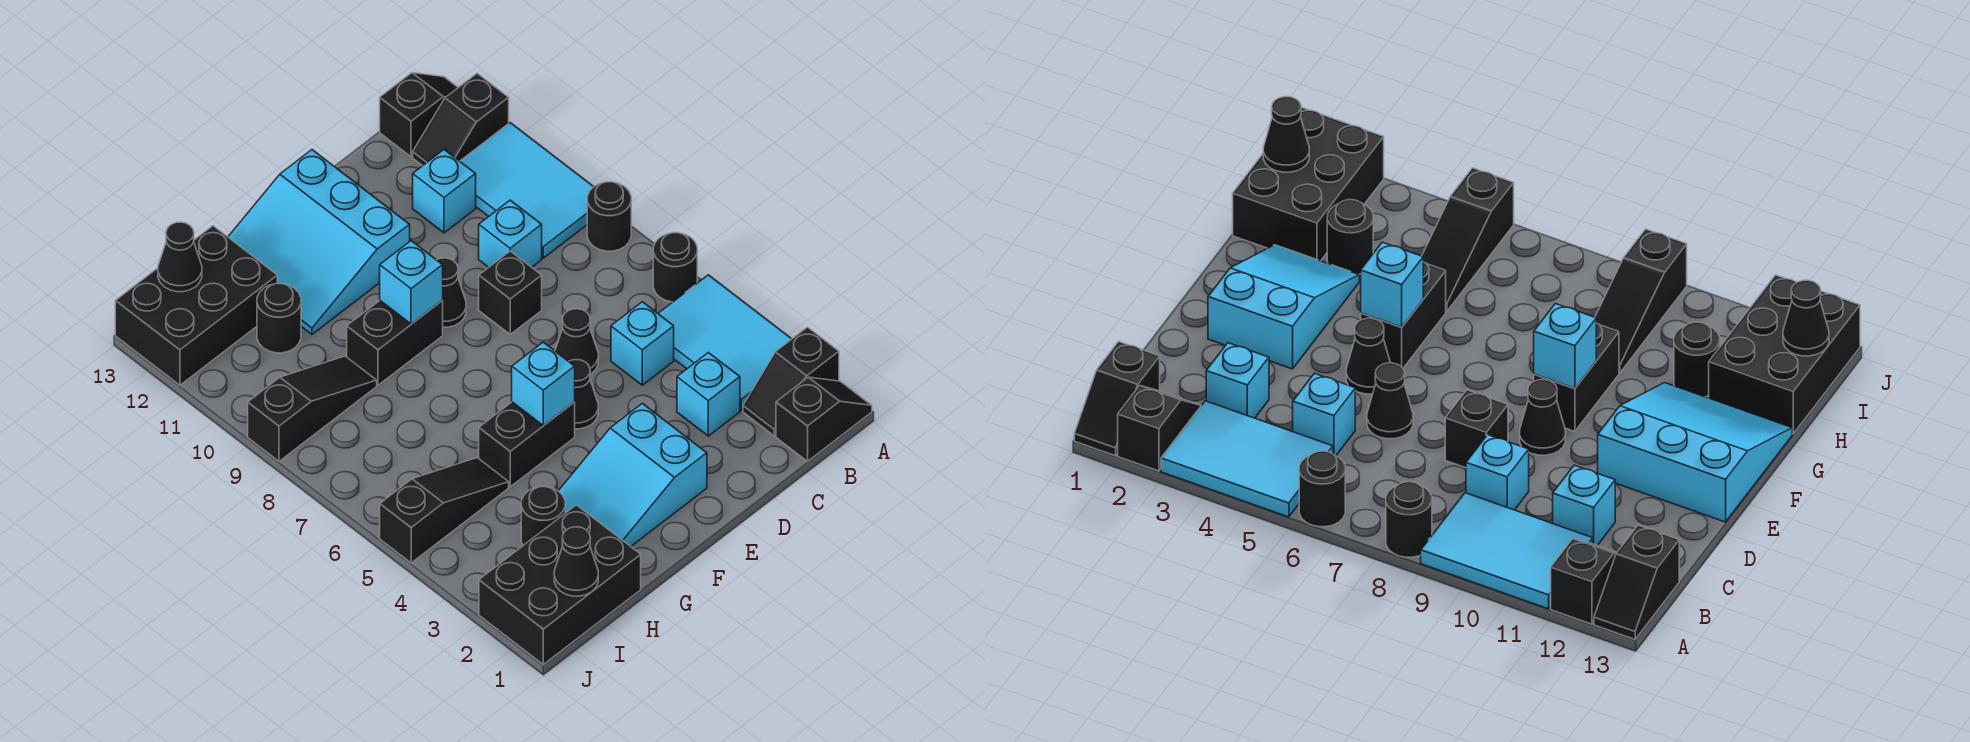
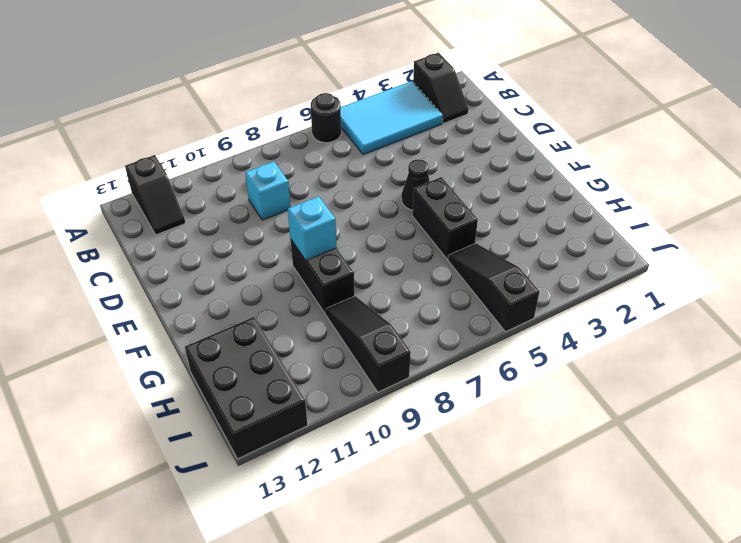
none -> black 1x2 slope [776,377,872,461]
none -> black 1x1 round brick [587,182,631,251]
none -> cyan 2x3 tile [460,123,594,258]
none -> black 1x2 slope [380,73,458,157]

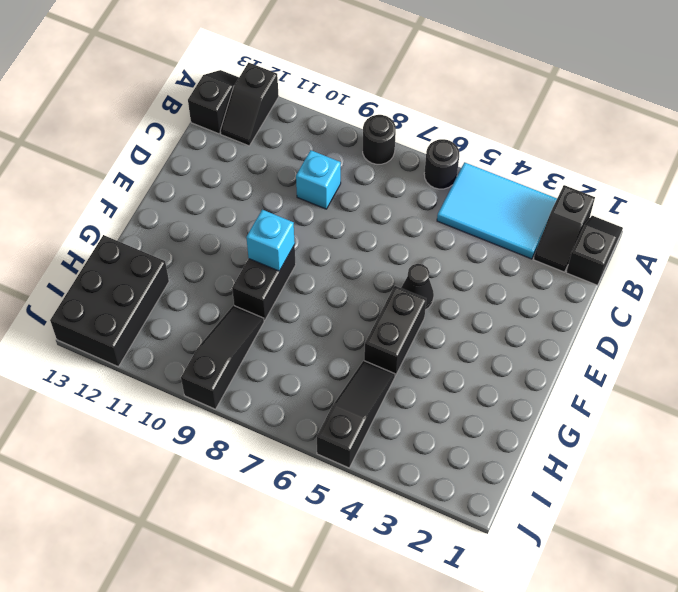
none -> cyan 2x3 tile [460,123,594,258]
none -> cyan 1x1 brick [677,353,740,436]
none -> cyan 1x1 brick [611,302,674,385]
none -> cyan 1x1 brick [413,150,476,233]

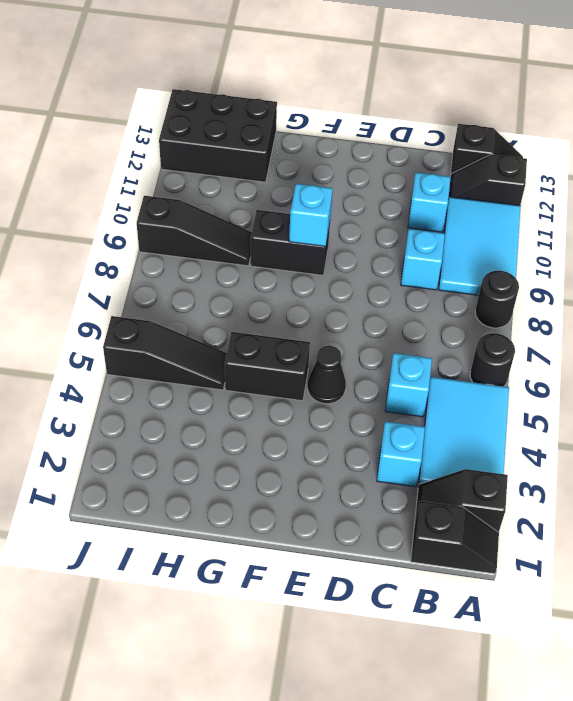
none -> black 1x1 cone [555,309,598,374]
none -> black 1x1 brick [479,251,542,334]
none -> cyan 2x3 slope [559,403,707,546]
none -> black 1x1 cone [437,258,466,327]

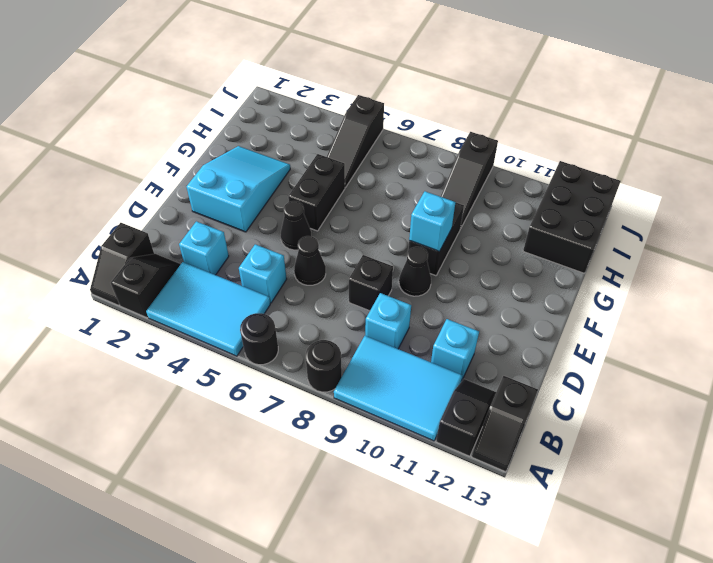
none -> cyan 3x3 slope [228,150,410,334]
none -> black 2x3 brick [479,505,641,664]
none -> black 1x1 round brick [521,487,565,545]
none -> black 1x1 round brick [257,283,301,353]

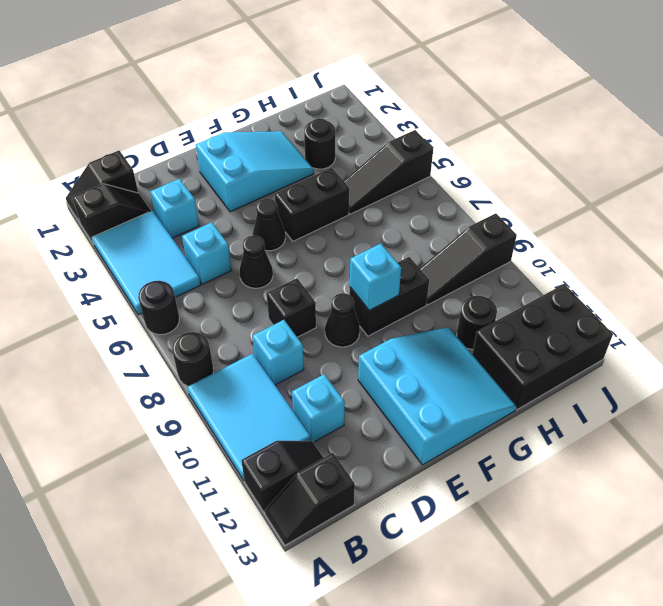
none -> black 2x3 brick [479,505,641,664]
none -> cyan 1x1 brick [512,342,575,426]
none -> black 1x1 cone [554,527,598,596]
none -> black 1x1 cone [158,222,202,292]

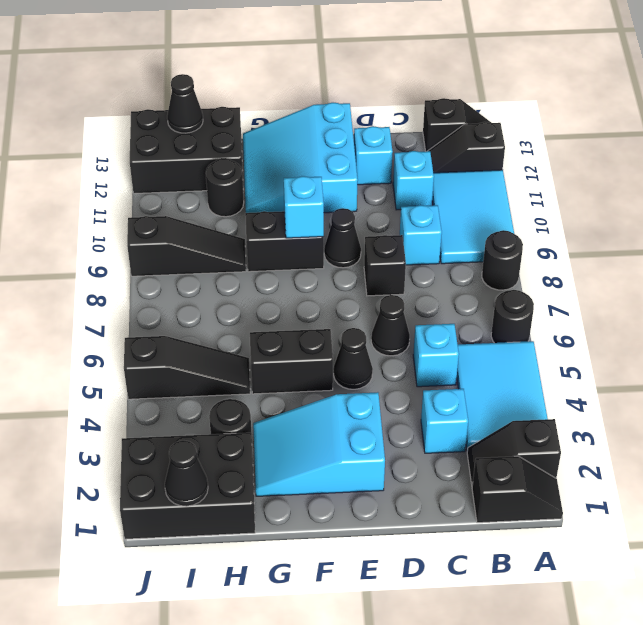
cyan 1x1 brick [354,126,393,185] -> cyan 1x1 brick moved to [512,342,575,426]

